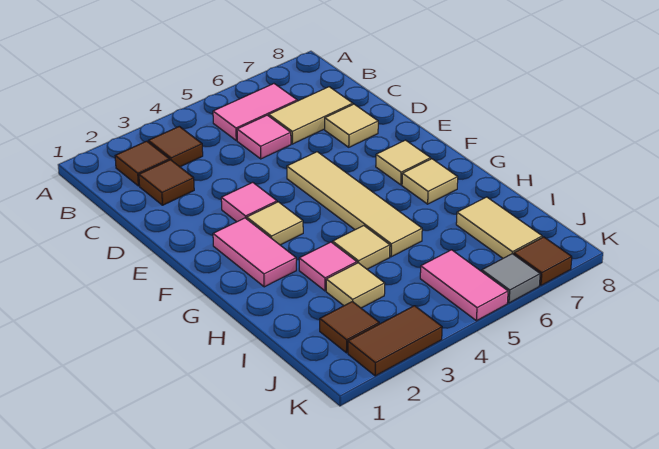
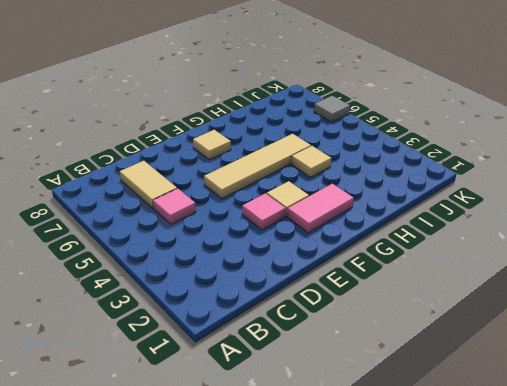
none -> brown 1x1 tile [115,141,169,186]
none -> brown 1x1 tile [148,126,203,167]
none -> pink 1x2 tile [213,84,297,141]

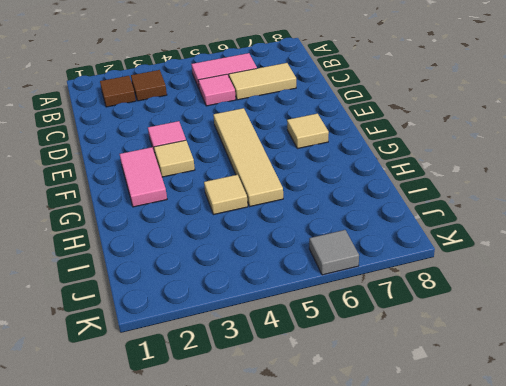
none -> brown 1x1 tile [139,160,194,205]
none -> tan 1x1 tile [325,104,378,147]
none -> tan 1x1 tile [402,159,458,204]

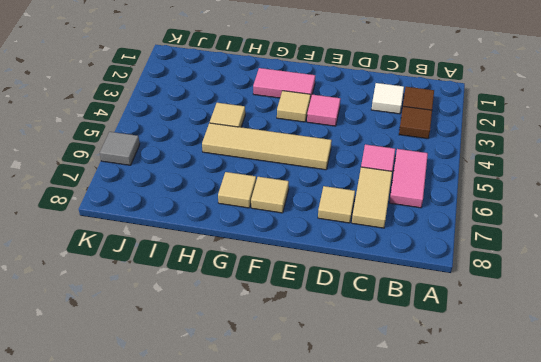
white 1x1 tile [372,83,404,114] -> brown 1x1 tile [139,160,194,205]
none -> pink 1x1 tile [299,242,357,291]
none -> tan 1x1 tile [326,263,385,308]
none -> tan 1x2 tile [456,197,542,258]

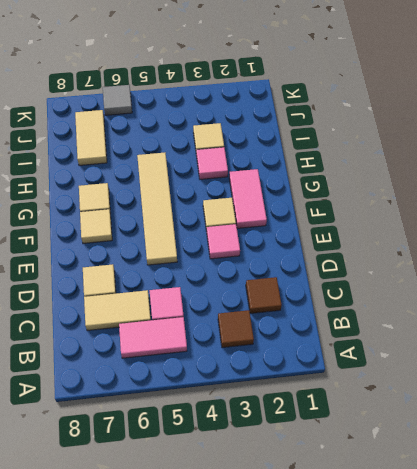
none -> brown 1x1 tile [115,141,169,186]
none -> tan 1x1 tile [333,226,390,269]
none -> brown 1x1 tile [320,302,379,353]

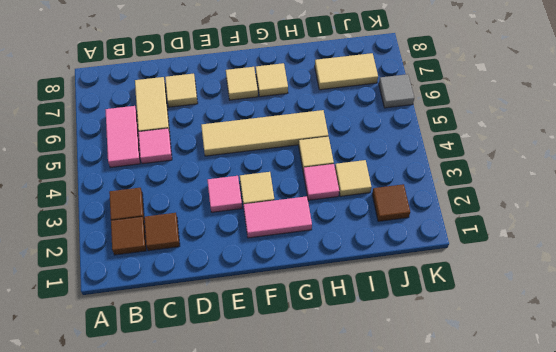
none -> pink 1x2 tile [420,250,508,321]
none -> brown 1x2 tile [348,306,442,376]
none -> brown 1x1 tile [514,237,572,286]

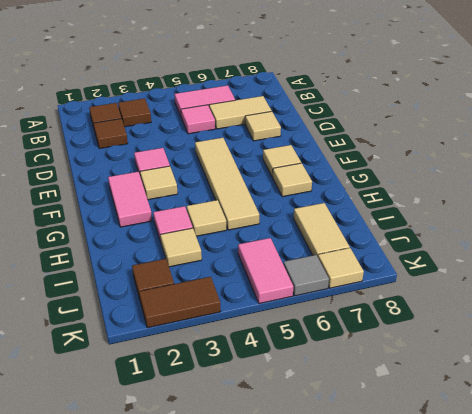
tan 1x1 tile [318,248,364,288] -> brown 1x1 tile [514,237,572,286]

